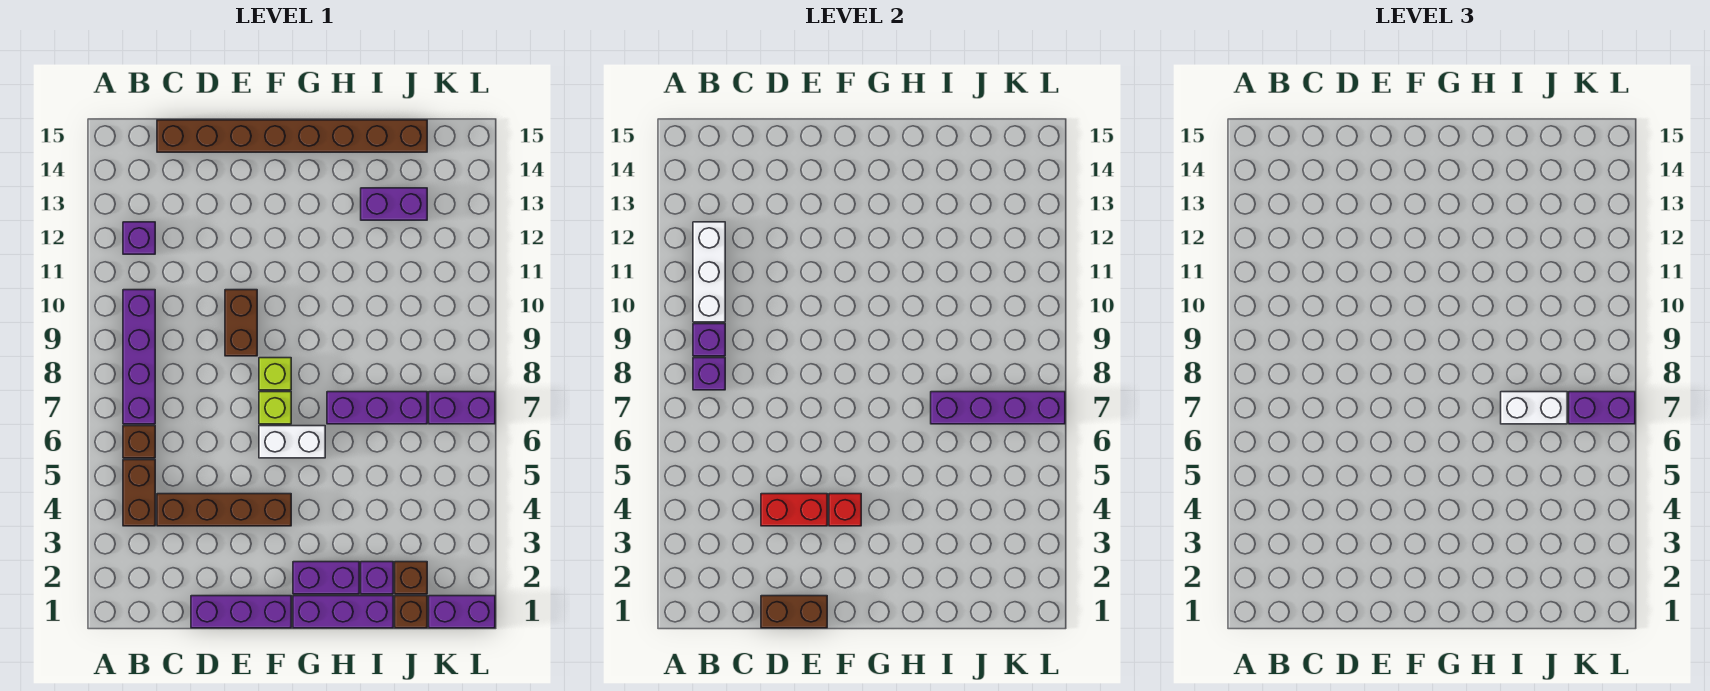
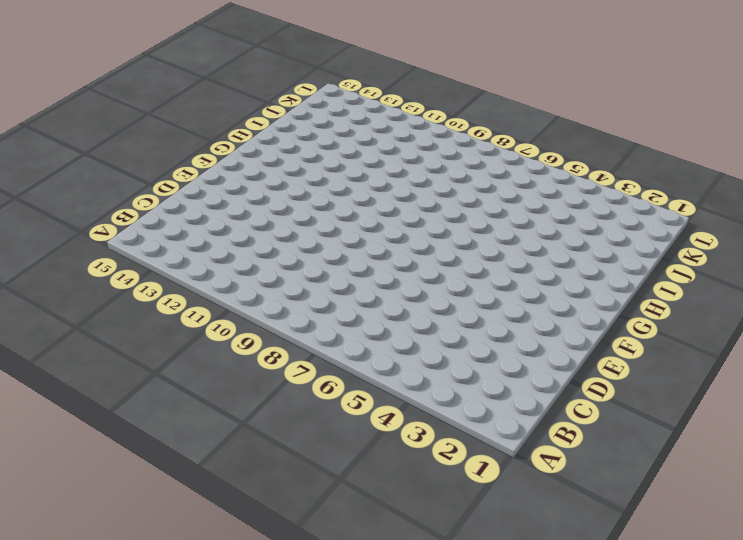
none -> brown 1x2 brick [123,460,155,526]
none -> brown 1x1 brick [123,426,155,458]
none -> purple 1x4 brick [123,290,155,424]

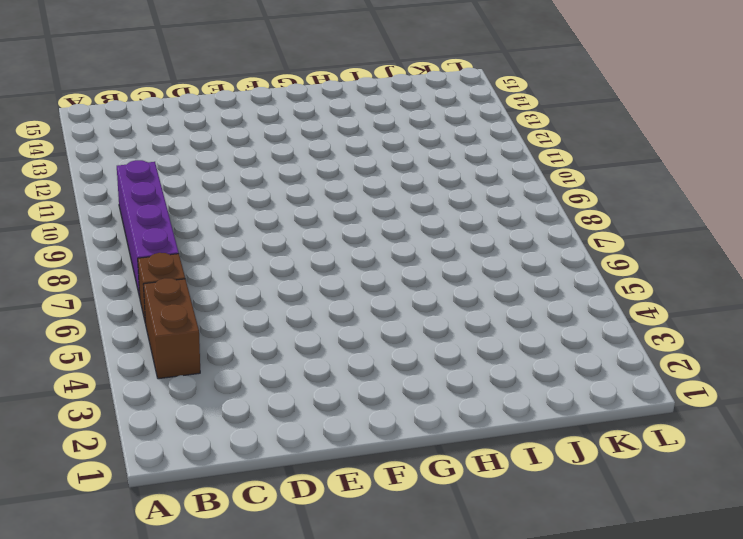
none -> purple 1x1 brick [123,222,155,254]
none -> brown 1x4 brick [157,494,291,526]
none -> brown 1x8 brick [157,120,427,152]

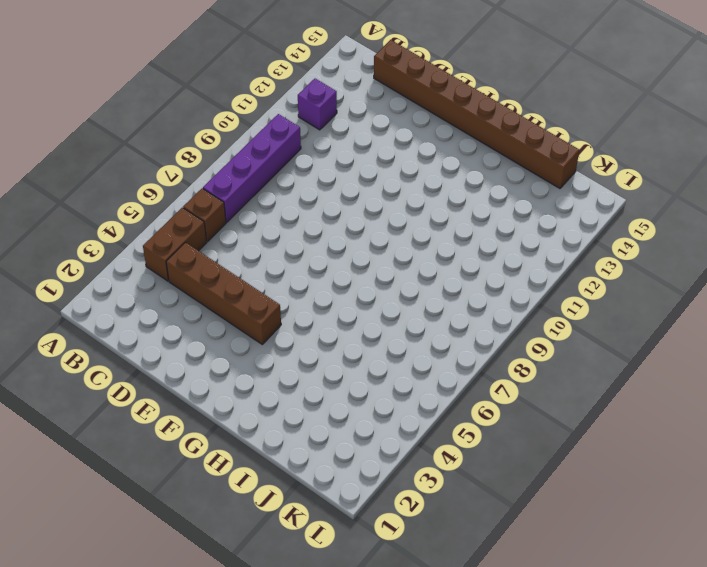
none -> purple 1x3 brick [191,596,291,628]
none -> brown 1x2 brick [225,290,257,356]
none -> white 1x2 brick [259,426,325,458]

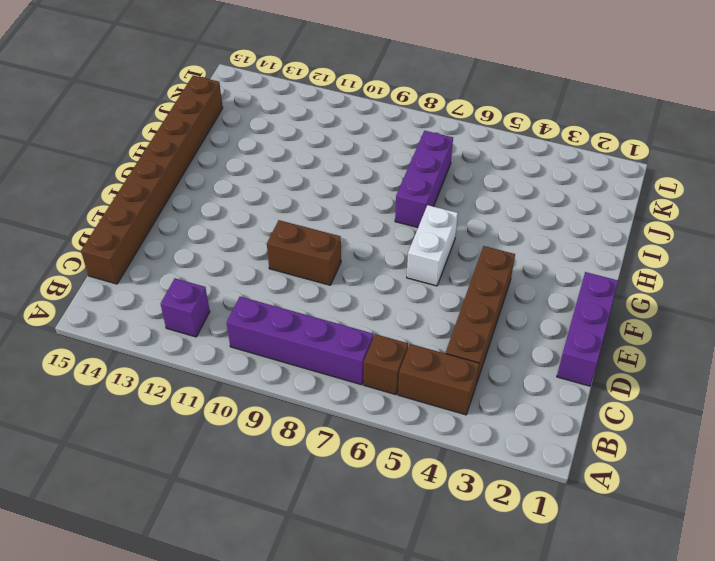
none -> lime 1x1 brick [259,392,291,424]
none -> lime 1x1 brick [259,358,291,390]
none -> purple 1x3 brick [293,596,393,628]

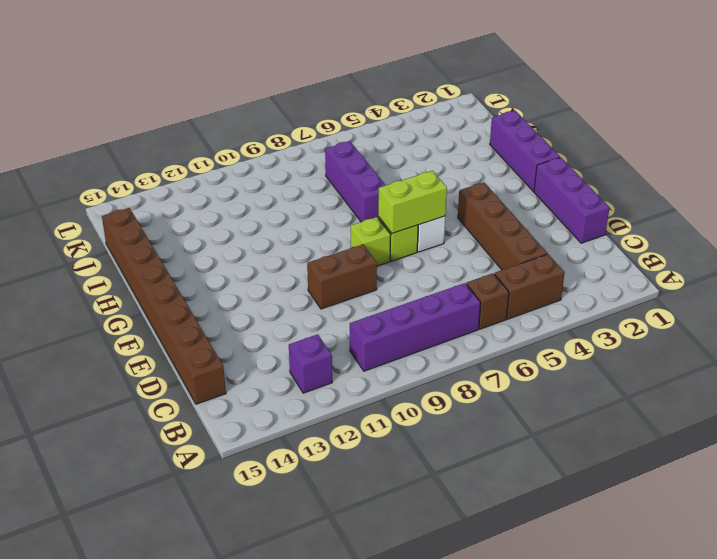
lime 1x2 brick [378,171,447,233] -> none
none -> purple 1x2 brick [293,562,359,594]
none -> purple 1x1 brick [361,562,393,594]
none -> purple 1x2 brick [361,188,427,220]

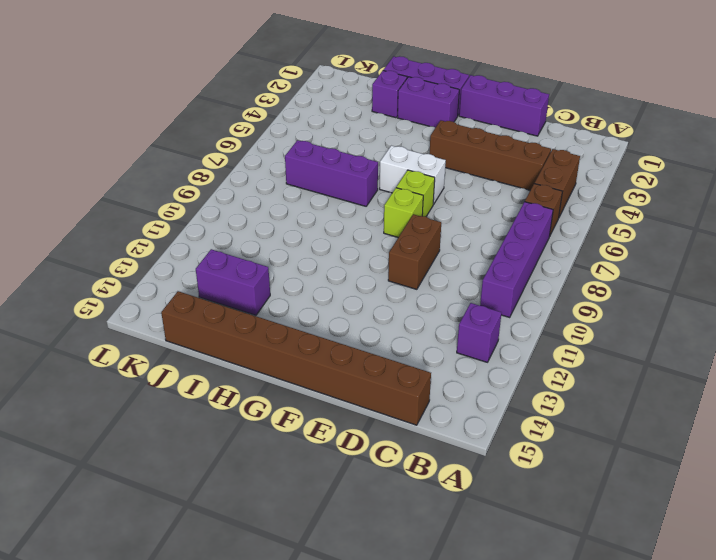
none -> brown 1x1 brick [395,596,427,628]
none -> brown 1x1 brick [395,562,427,594]
none -> purple 1x2 brick [429,596,495,628]

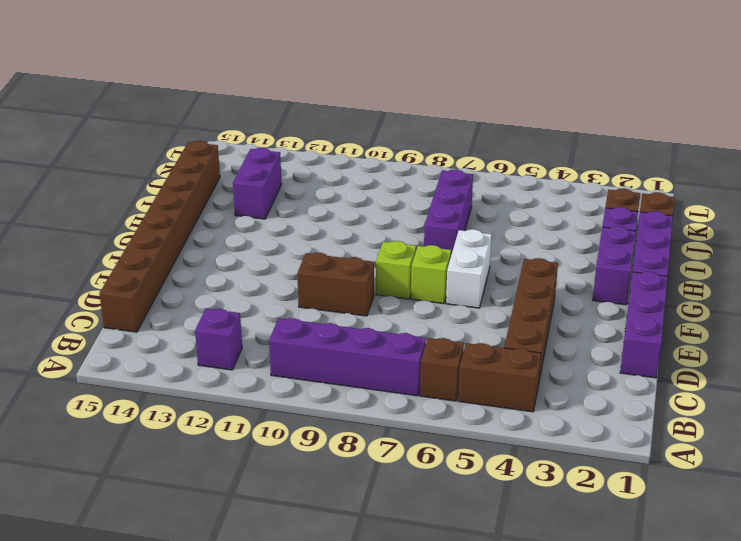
none -> purple 1x2 brick [429,596,495,628]
none -> purple 1x2 brick [429,392,495,424]
none -> purple 1x1 brick [693,358,725,390]

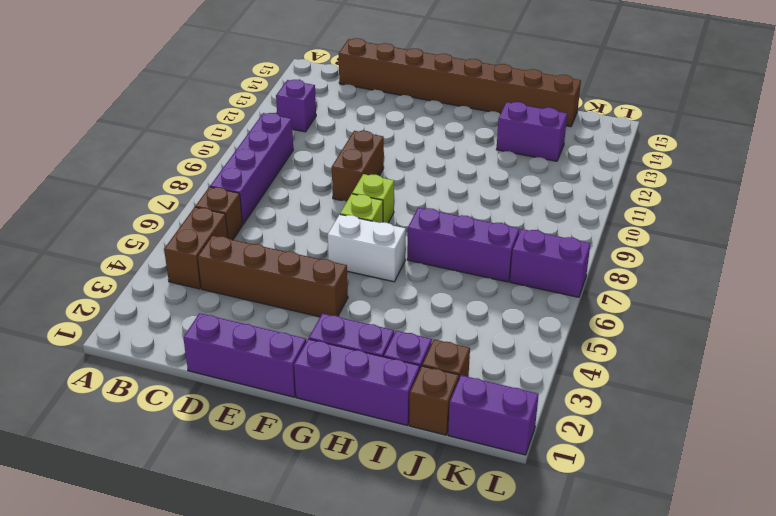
none -> purple 1x1 brick [693,358,725,390]
none -> purple 1x1 brick [693,324,725,356]
none -> white 1x3 brick [693,222,725,322]

